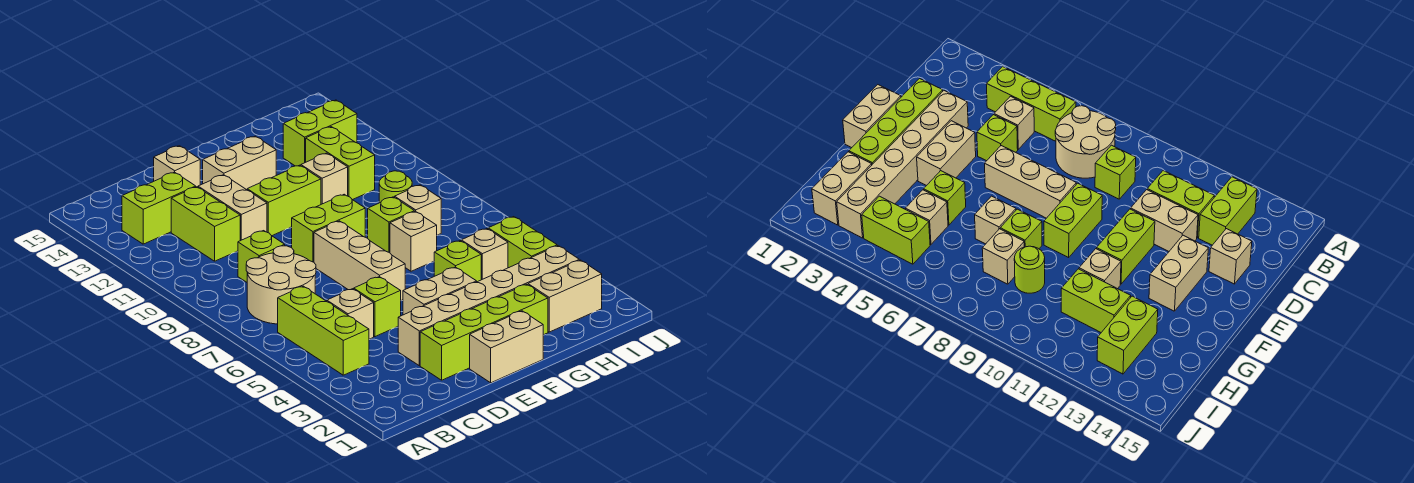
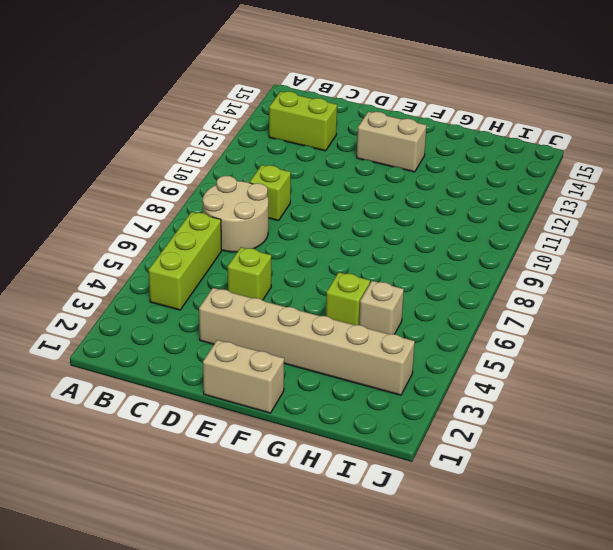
none -> tan 1x1 brick [327,289,374,339]
none -> lime 1x2 brick [171,187,240,261]
none -> lime 1x4 brick [420,284,548,380]

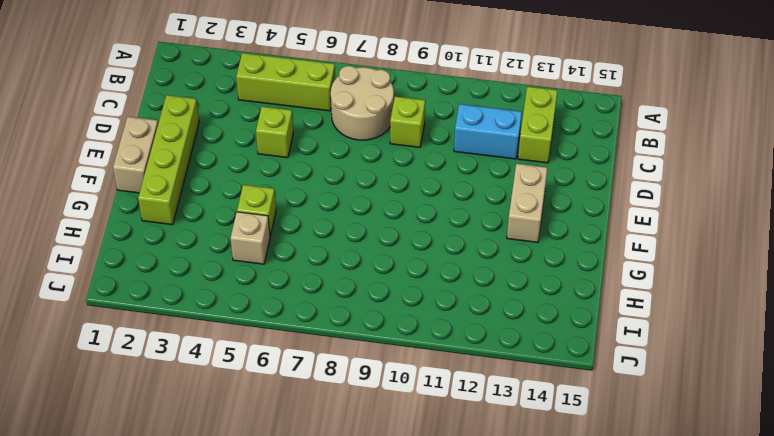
cyan 1x2 brick [454,104,522,159] -> lime 1x2 brick [171,187,240,261]
none -> tan 1x1 brick [327,289,374,339]
none -> tan 1x6 brick [398,246,579,366]
none -> tan 1x2 brick [198,175,267,241]

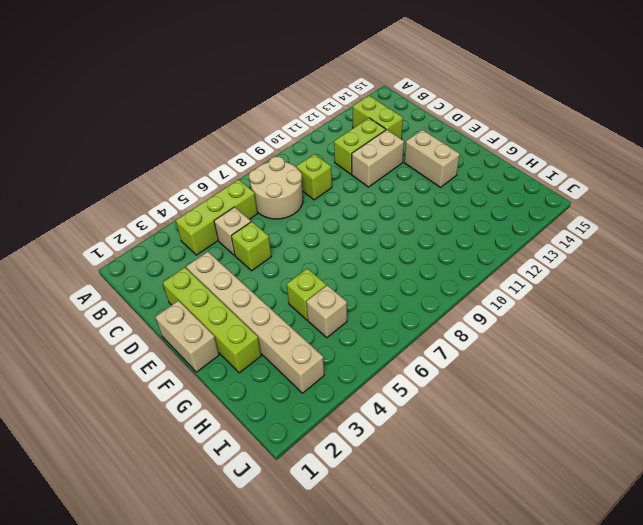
none -> tan 1x1 brick [154,146,200,187]
none -> tan 1x2 brick [403,267,477,315]
none -> tan 1x3 brick [314,221,405,301]

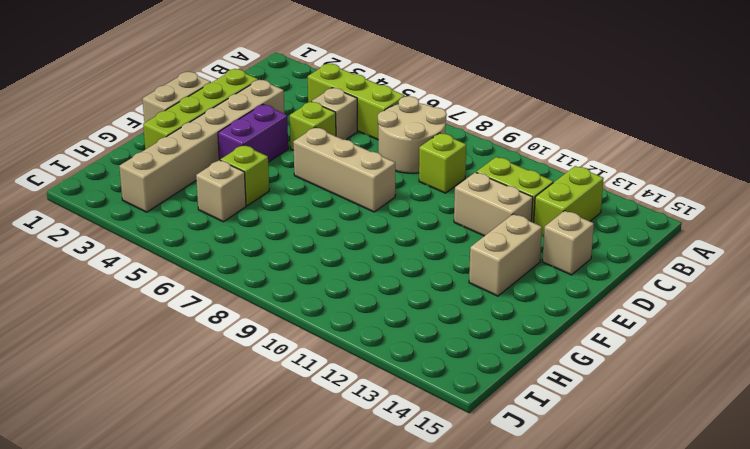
purple 1x2 brick [218,104,288,162] -> tan 1x2 brick [403,267,477,315]
none -> lime 1x2 brick [292,194,365,262]
none -> lime 1x2 brick [247,165,321,236]
none -> tan 1x1 brick [390,211,437,271]

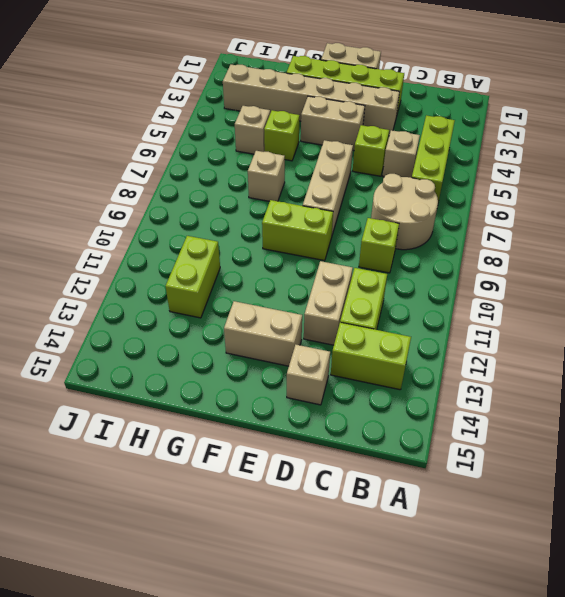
none -> lime 1x2 brick [247,165,321,236]
none -> lime 1x1 brick [368,197,414,253]
none -> tan 1x1 brick [301,153,348,204]

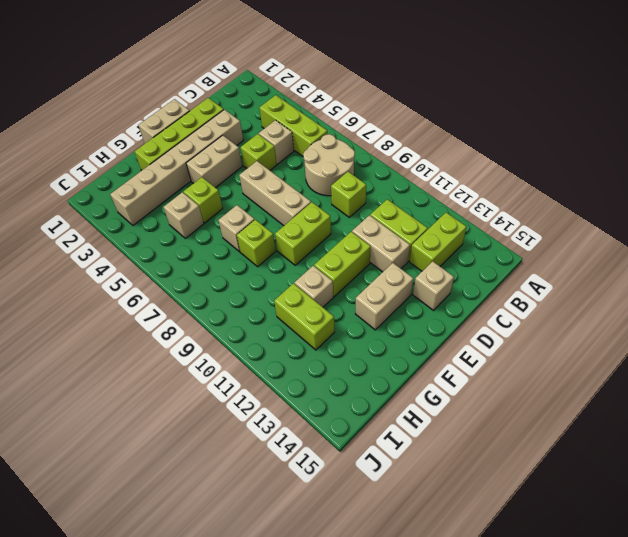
none -> tan 1x2 brick [528,260,602,332]
none -> tan 1x1 brick [395,185,441,235]
none -> lime 1x1 round brick [379,171,412,203]

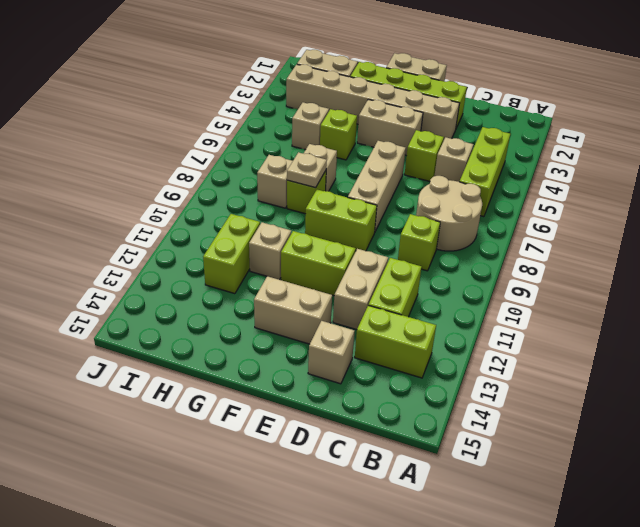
tan 1x1 plate [287,152,327,188] -> none
none -> lime 1x1 round brick [379,171,412,203]
none -> lime 1x2 brick [283,100,357,166]
none -> lime 1x2 brick [488,217,557,268]

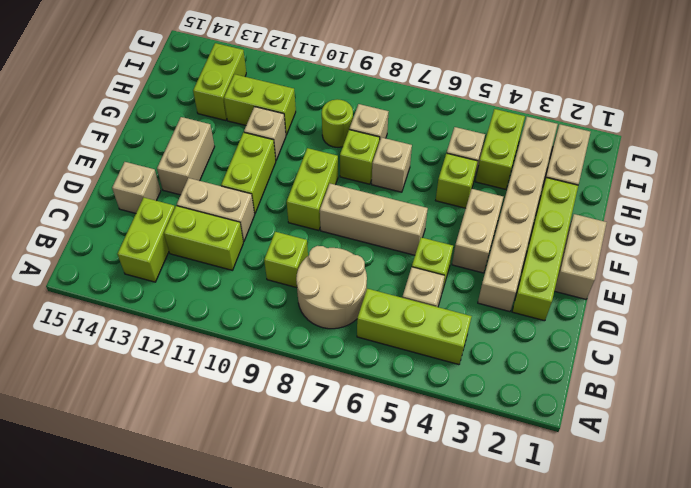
lime 1x2 brick [476,109,525,189] -> lime 1x2 brick turned to [488,217,557,268]

